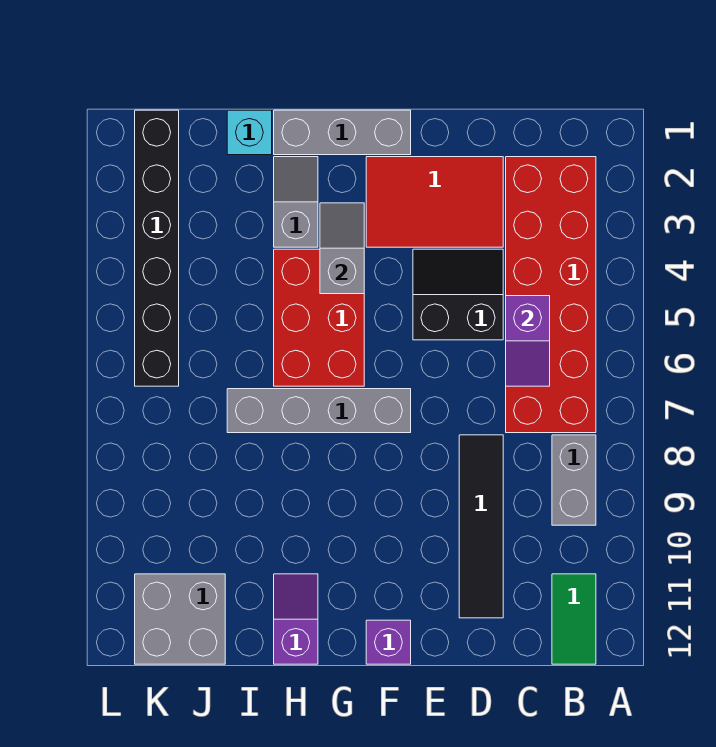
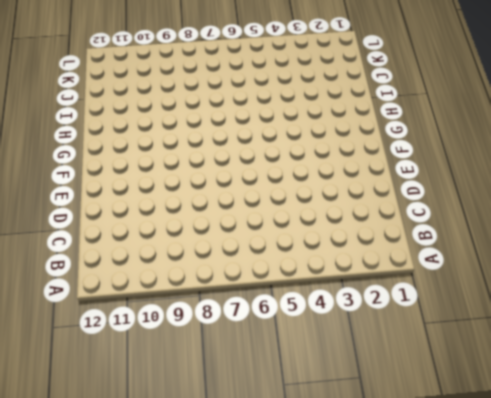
none -> red 2x6 brick [506,157,596,433]
none -> grey 1x2 brick [552,435,596,525]
none -> green 1x2 tile [552,574,596,664]

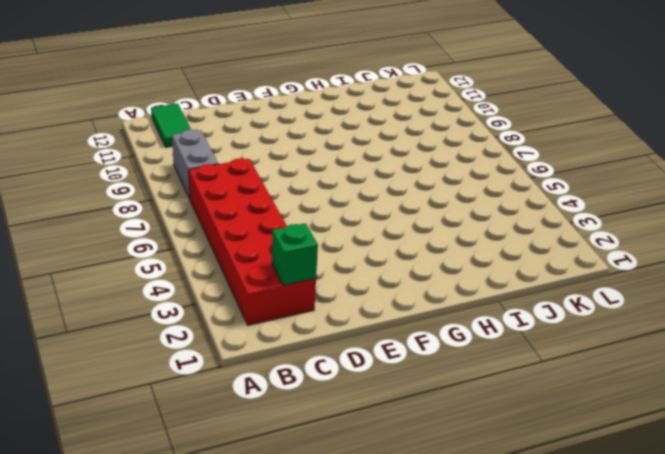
green 1x1 brick [272,223,318,285] -> none
none -> red 2x3 tile [366,157,503,247]
none -> black 2x2 slope [413,249,503,340]
none -> black 1x4 tile [459,435,503,618]

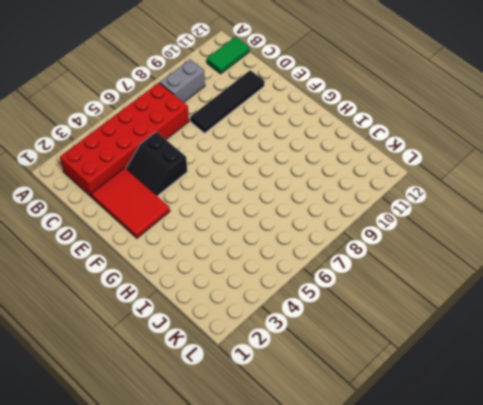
none -> grey 1x3 brick [274,110,411,155]
none -> grey 1x4 brick [227,389,411,433]
none -> purple 1x1 brick [366,620,411,664]

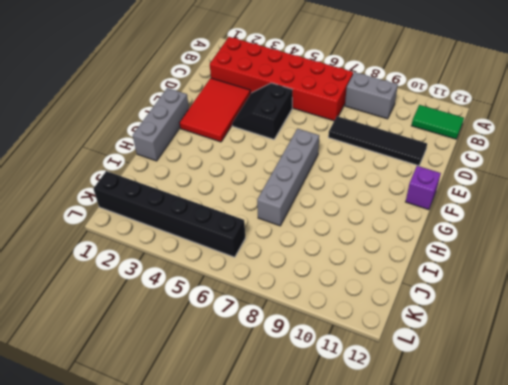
none -> red 2x3 brick [274,249,364,386]
none -> grey 1x2 slope [274,157,318,247]
none -> purple 1x2 slope [274,574,318,664]

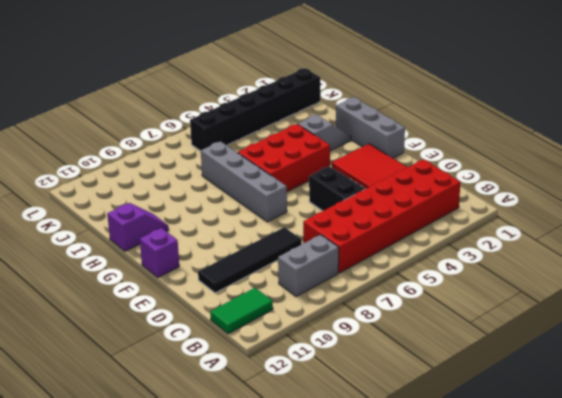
none -> cyan 1x1 brick [227,110,272,155]
none -> grey 2x2 brick [135,574,225,664]
none -> purple 1x2 slope [506,296,550,386]

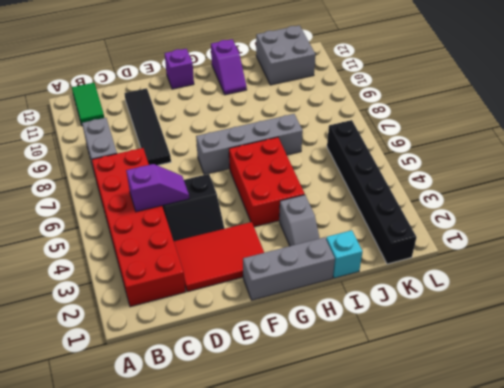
purple 1x2 slope [126,164,189,212] -> purple 1x2 slope turned to [506,296,550,386]
none -> grey 1x2 slope [320,203,364,294]

